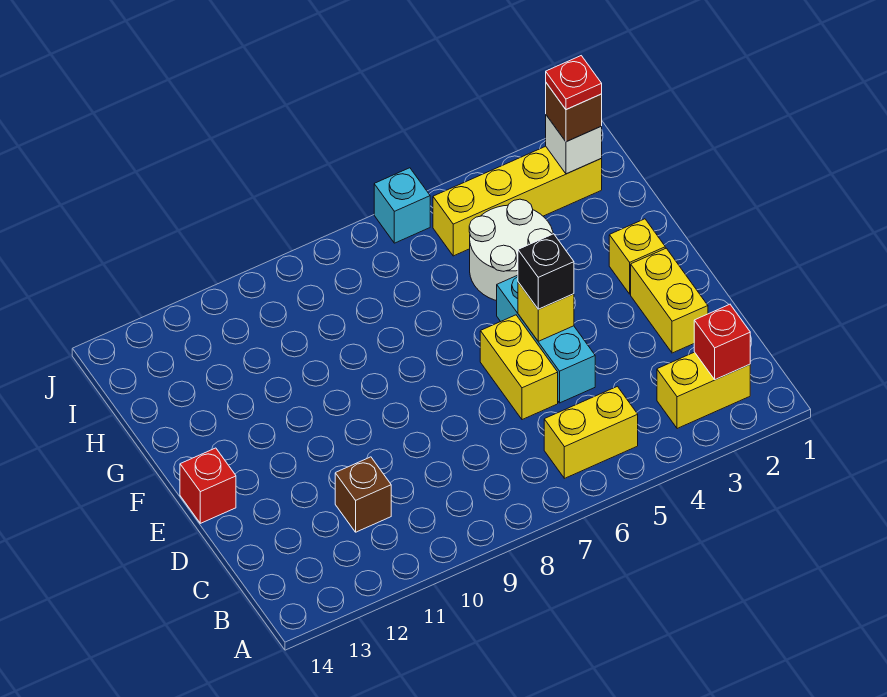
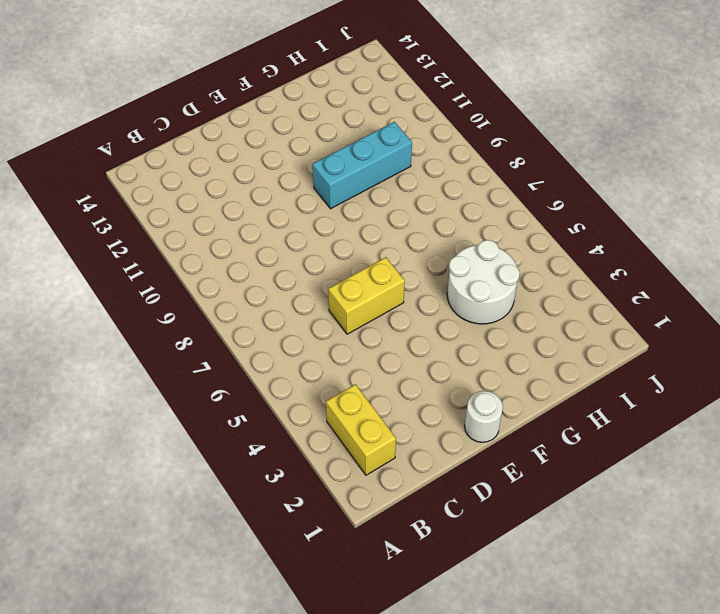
white 1x1 round brick [465,391,503,442] -> none
cyan 1x3 brick [313,122,412,209] -> cyan 1x3 brick moved to [497,275,595,403]
none -> yellow 1x2 brick [544,386,638,478]
none -> brown 1x1 brick [335,457,391,532]
none -> yellow 1x2 brick [631,248,708,353]

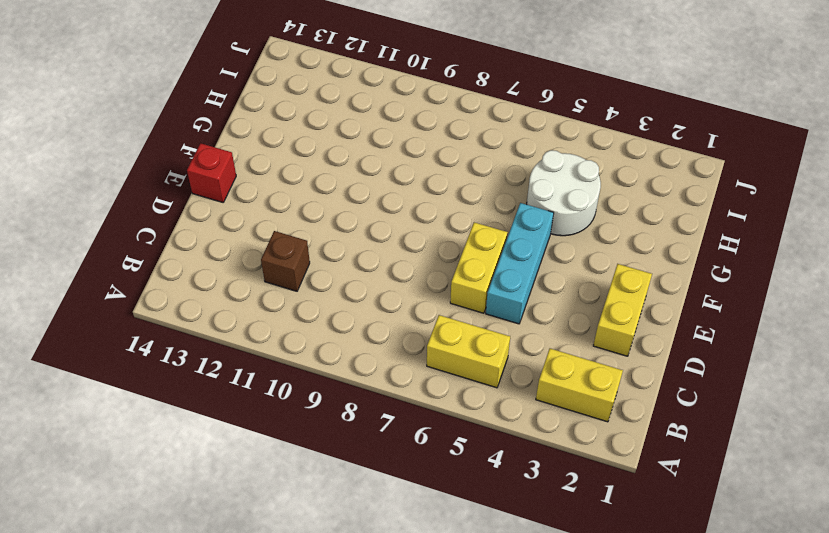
none -> yellow 1x1 brick [609,219,665,294]
none -> yellow 1x4 brick [433,146,602,256]
none -> cyan 1x1 brick [374,168,430,243]

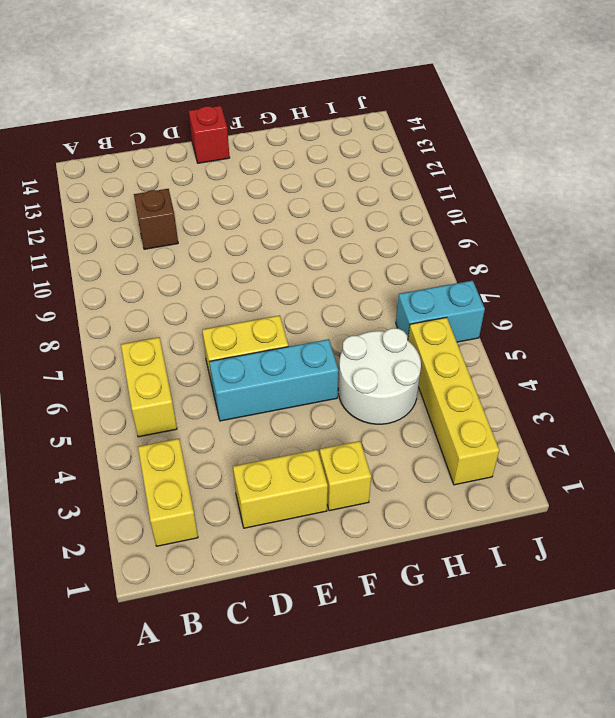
cyan 1x2 brick [396,280,485,342] -> cyan 1x1 brick [374,168,430,243]
none -> red 1x1 brick [694,304,750,380]
none -> yellow 1x1 brick [518,282,574,341]
none -> white 1x1 brick [546,115,602,174]

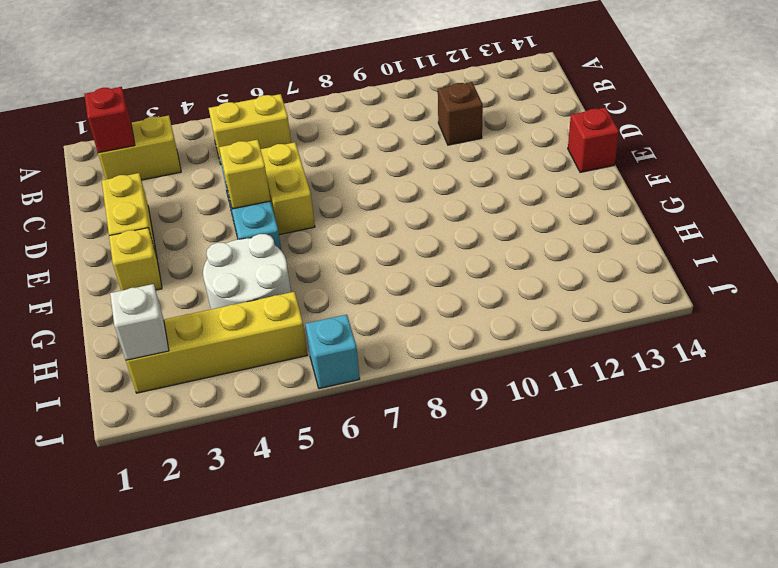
none -> black 1x1 brick [518,234,574,309]
none -> brown 1x1 brick [546,83,602,142]
none -> red 1x1 plate [546,56,602,110]

